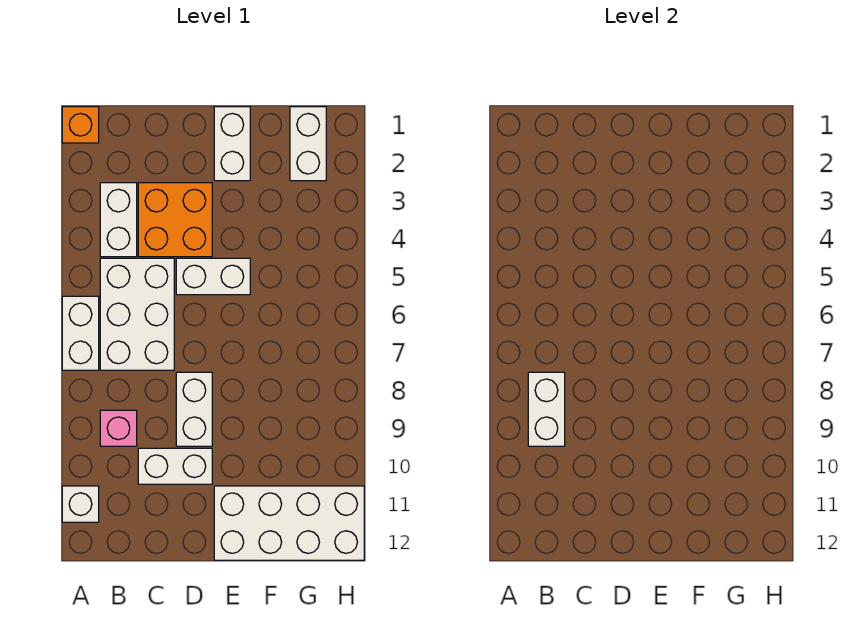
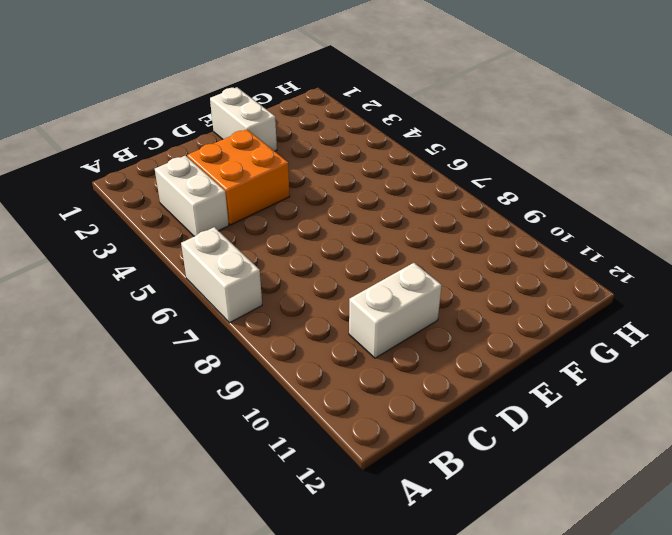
none -> orange 1x1 brick [62,107,99,143]
none -> white 1x1 brick [62,486,99,522]
none -> white 2x3 brick [100,258,174,370]

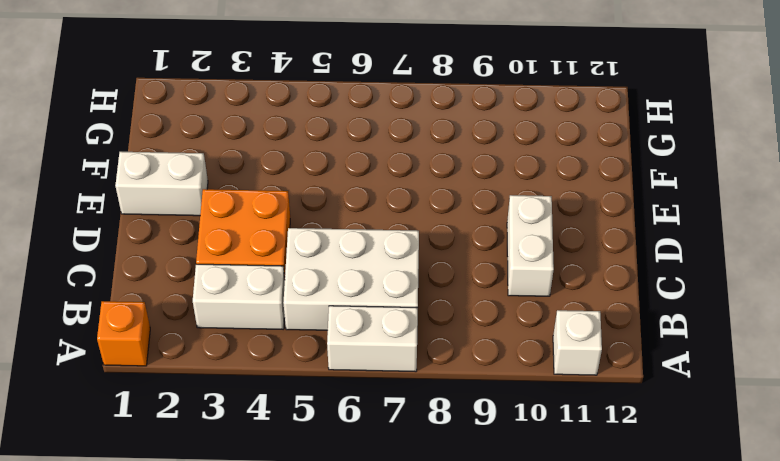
none -> pink 1x1 brick [100,410,137,446]
none -> white 1x2 brick [176,258,250,295]
none -> white 1x2 brick [176,372,212,446]

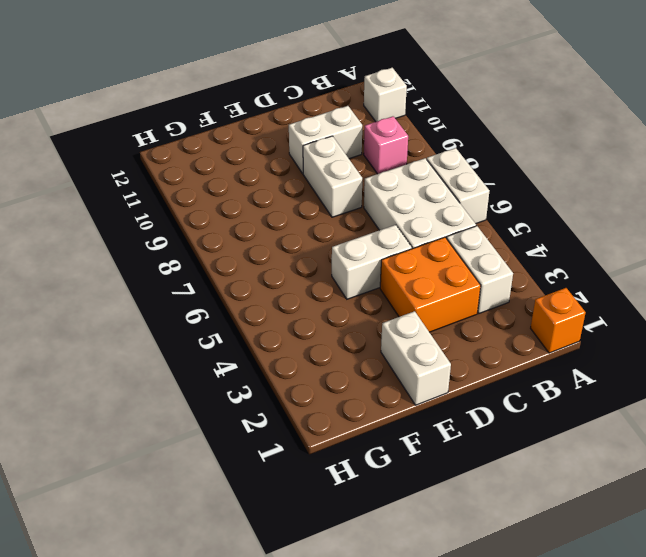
none -> white 2x4 brick [214,486,364,560]
none -> white 1x2 brick [290,107,326,181]
none -> white 1x2 brick [528,372,565,446]

